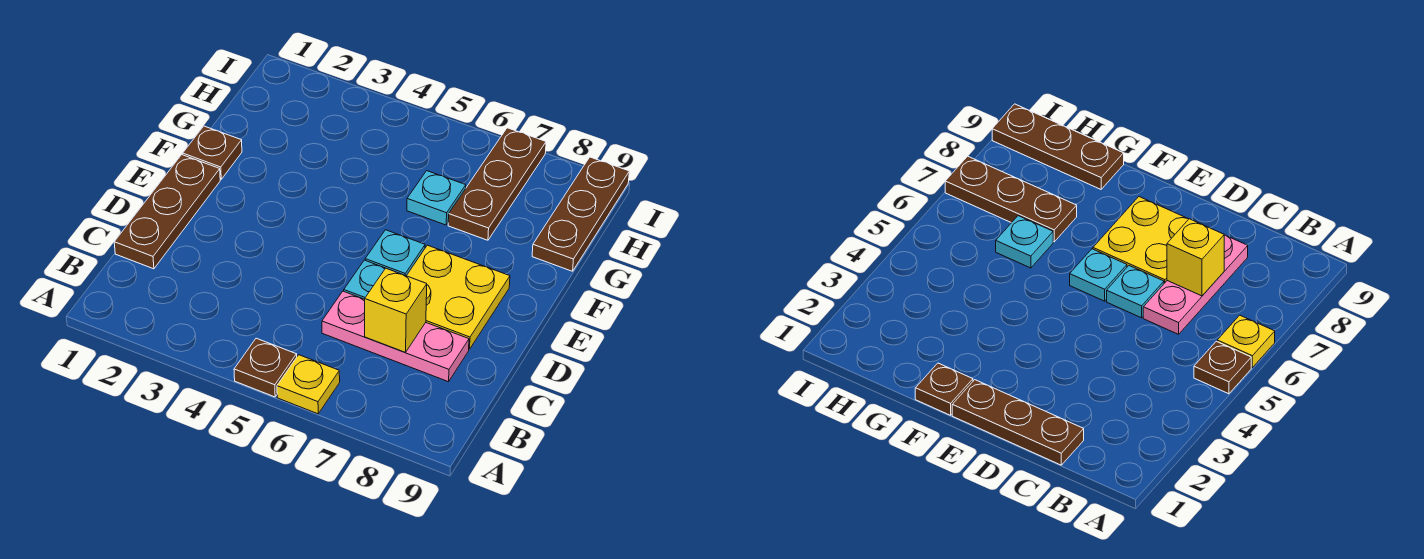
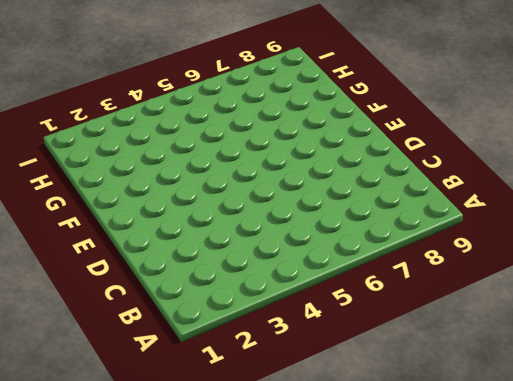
none -> brown 1x1 plate [234,338,297,397]
none -> yellow 1x1 plate [277,355,340,414]
none -> brown 1x3 plate [114,155,220,269]

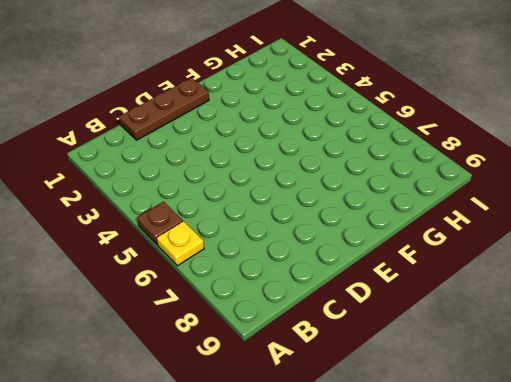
none -> pink 1x3 plate [322,291,469,382]
none -> cyan 1x1 plate [344,260,385,299]
none -> yellow 2x2 plate [407,245,510,349]

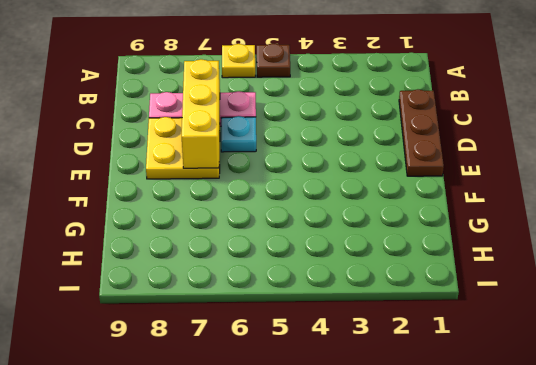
yellow 1x3 brick [182,59,220,168] -> yellow 1x1 brick [365,268,427,352]
none -> cyan 1x1 plate [365,230,425,276]
none -> brown 1x1 plate [183,126,242,179]
none -> cyan 1x1 plate [407,171,466,225]

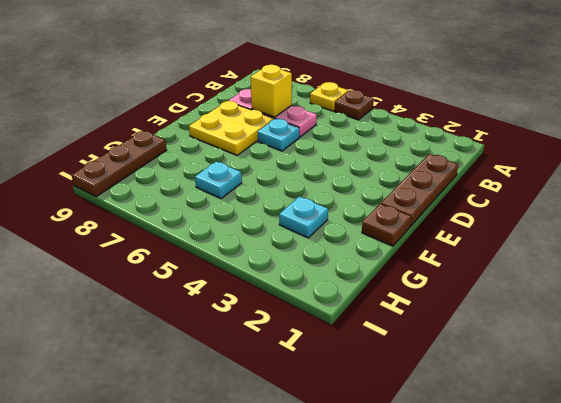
cyan 1x1 plate [279,196,328,238] -> cyan 1x1 plate moved to [365,230,425,276]
none -> brown 1x3 plate [448,128,546,240]

